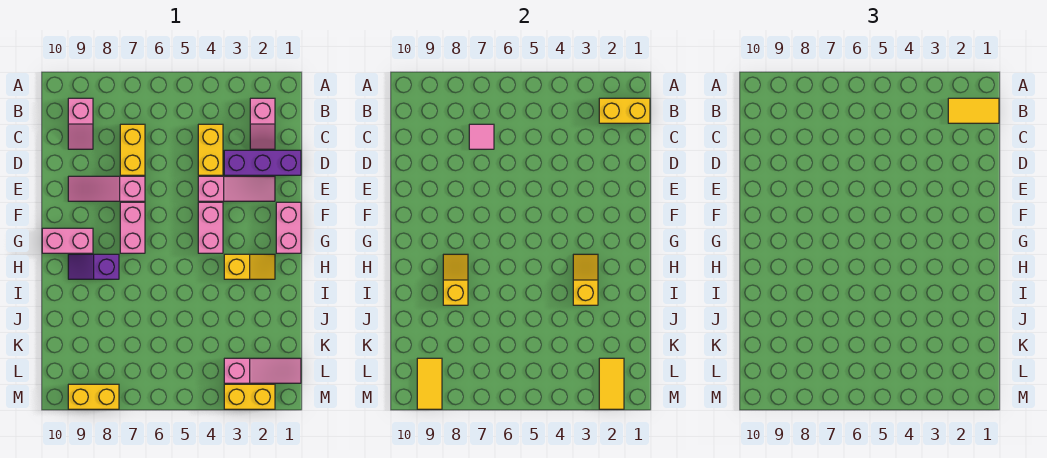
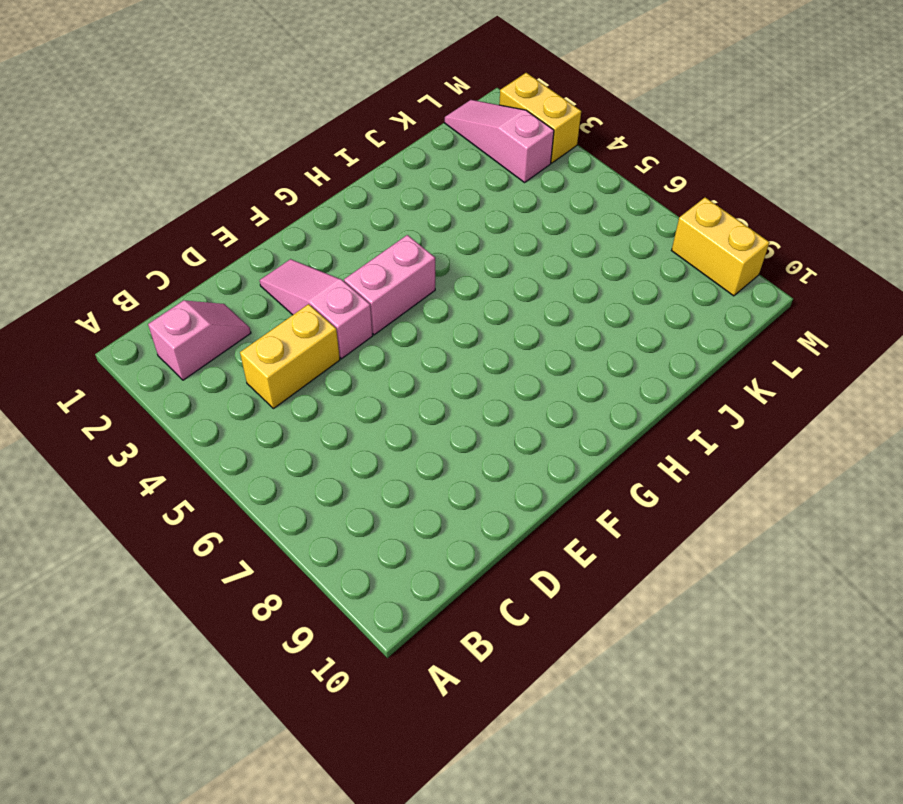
none -> pink 1x2 slope [68,98,93,149]
none -> yellow 1x2 brick [120,124,145,175]
none -> purple 1x3 brick [224,150,301,175]

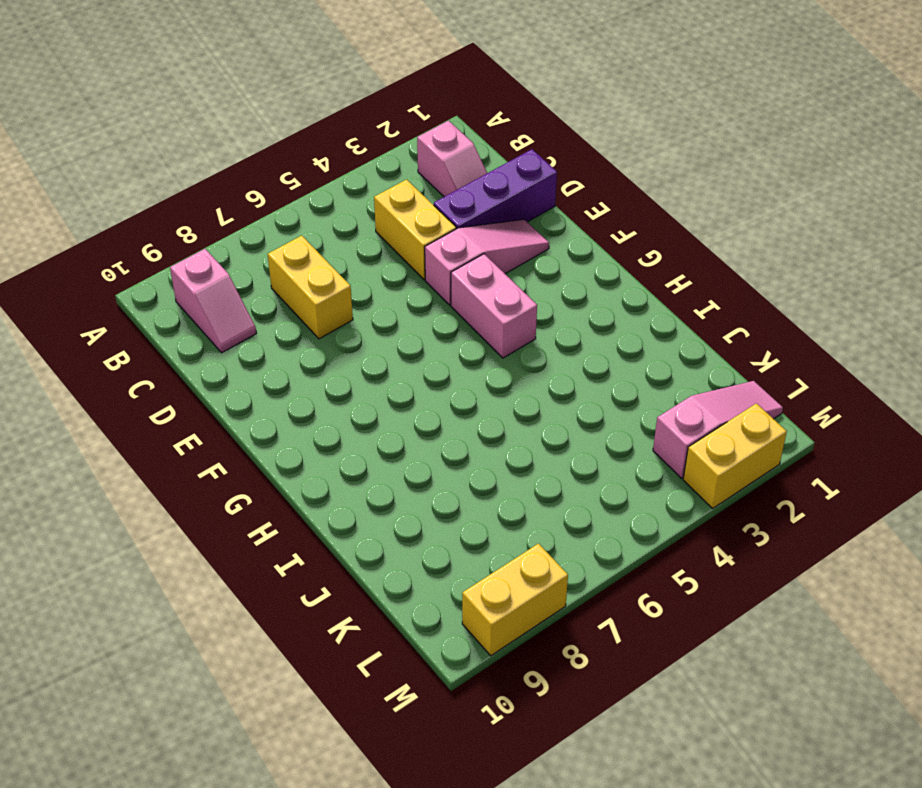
none -> pink 1x3 slope [68,176,145,201]
none -> pink 1x2 brick [276,202,301,253]
none -> pink 1x2 brick [120,202,145,253]

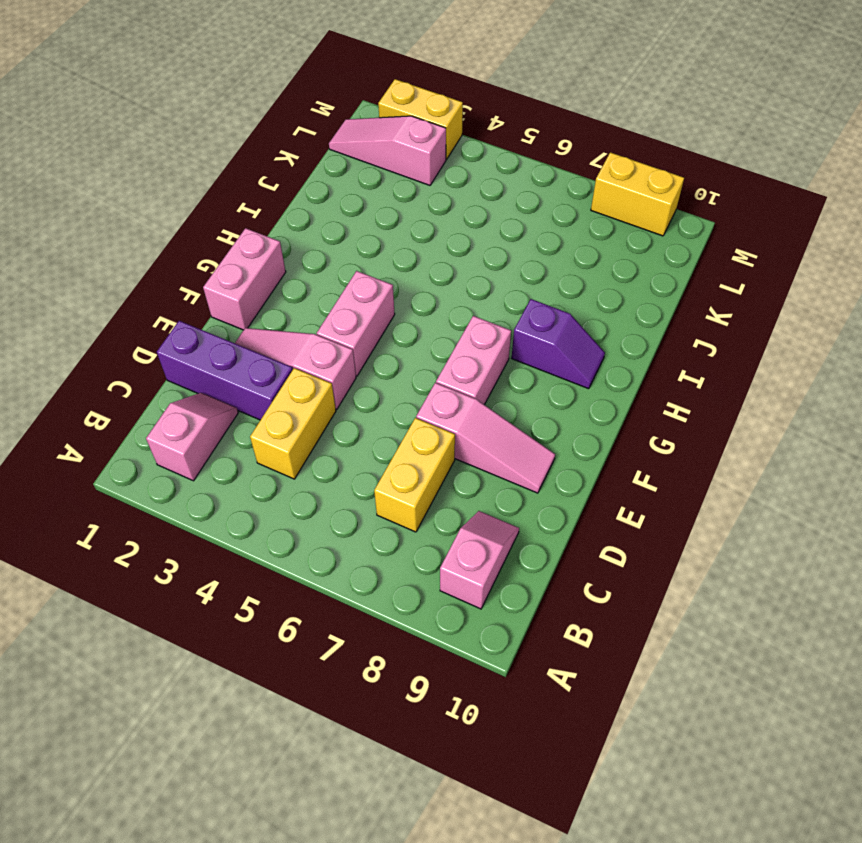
none -> pink 1x2 brick [42,228,93,253]
none -> yellow 1x2 slope [224,254,275,279]
none -> yellow 1x2 brick [599,98,650,123]

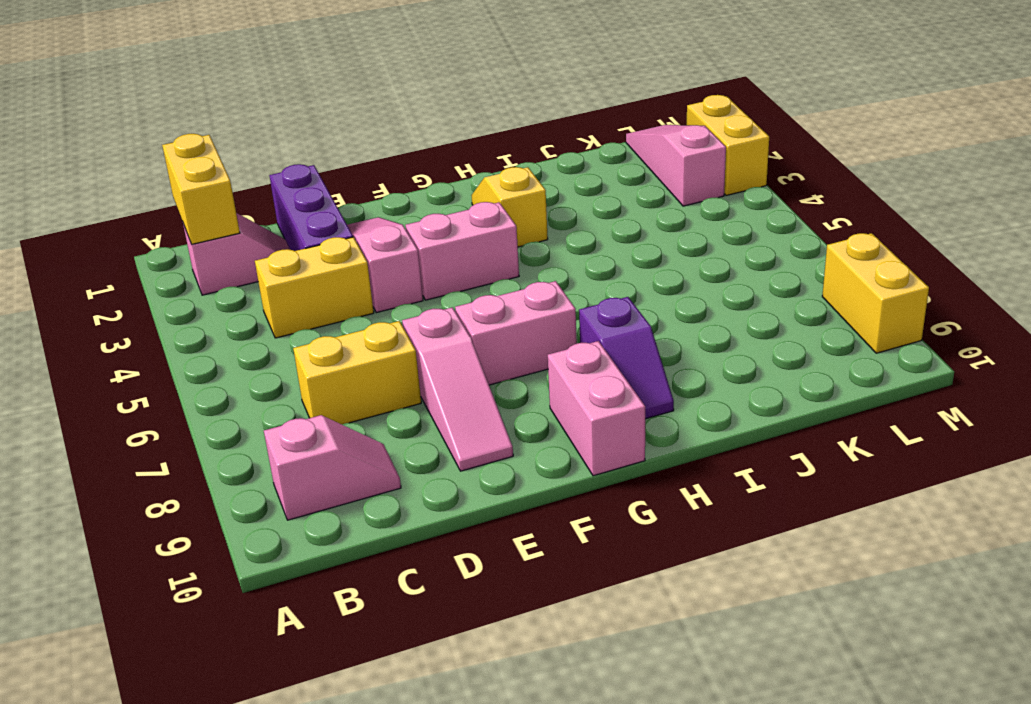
none -> pink 1x2 brick [276,202,301,253]
none -> pink 1x1 tile [469,124,494,149]
none -> yellow 1x2 slope [573,254,598,305]

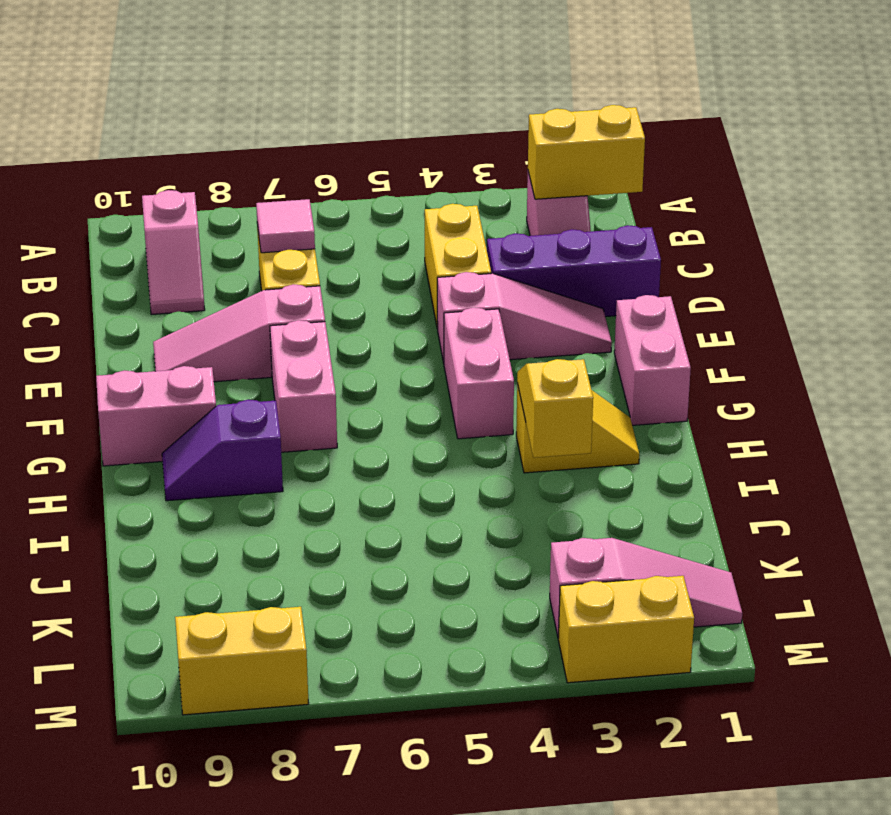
none -> yellow 1x2 slope [443,254,468,305]
none -> yellow 1x2 tile [599,358,624,409]
none -> yellow 1x2 tile [417,358,442,409]

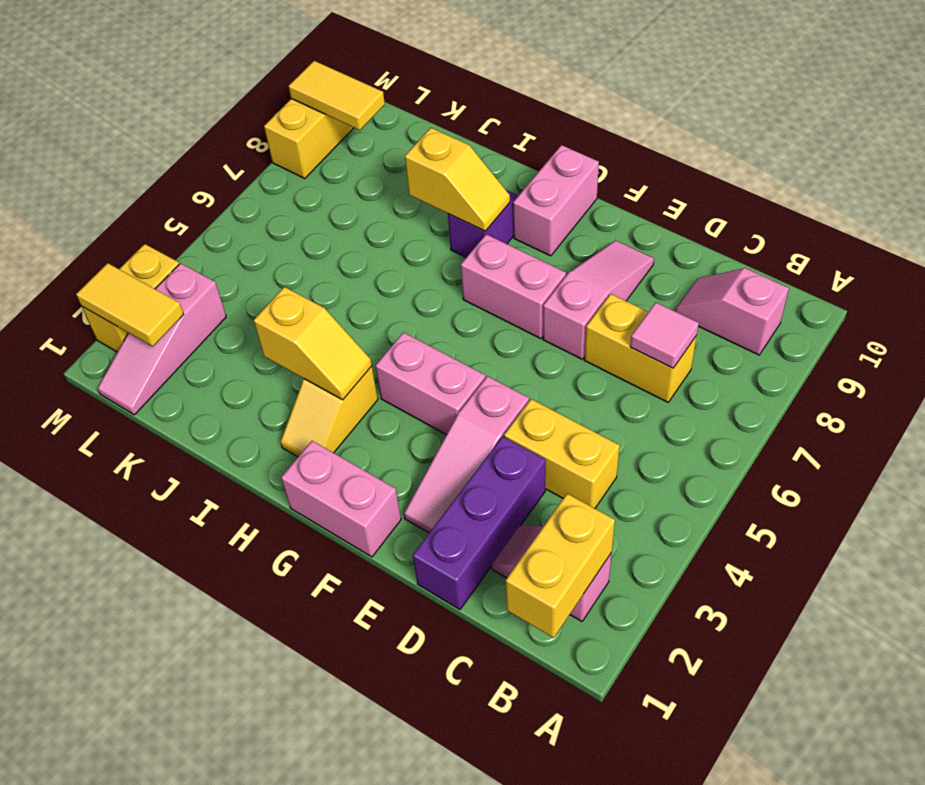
none -> yellow 1x2 tile [948,98,999,123]

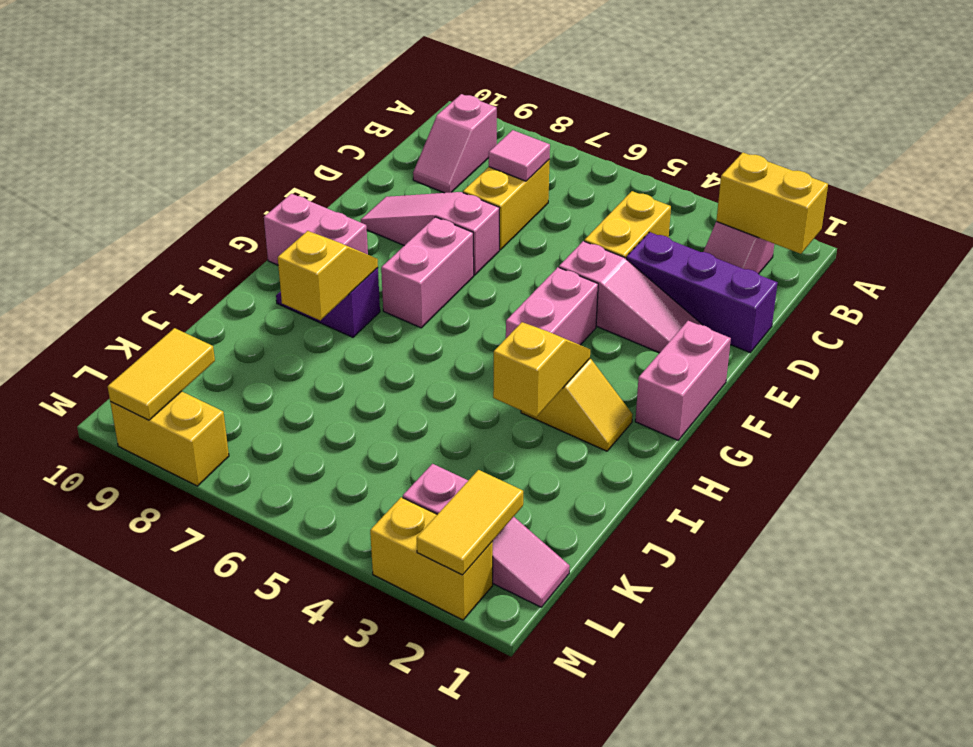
none -> yellow 1x2 tile [948,98,999,123]

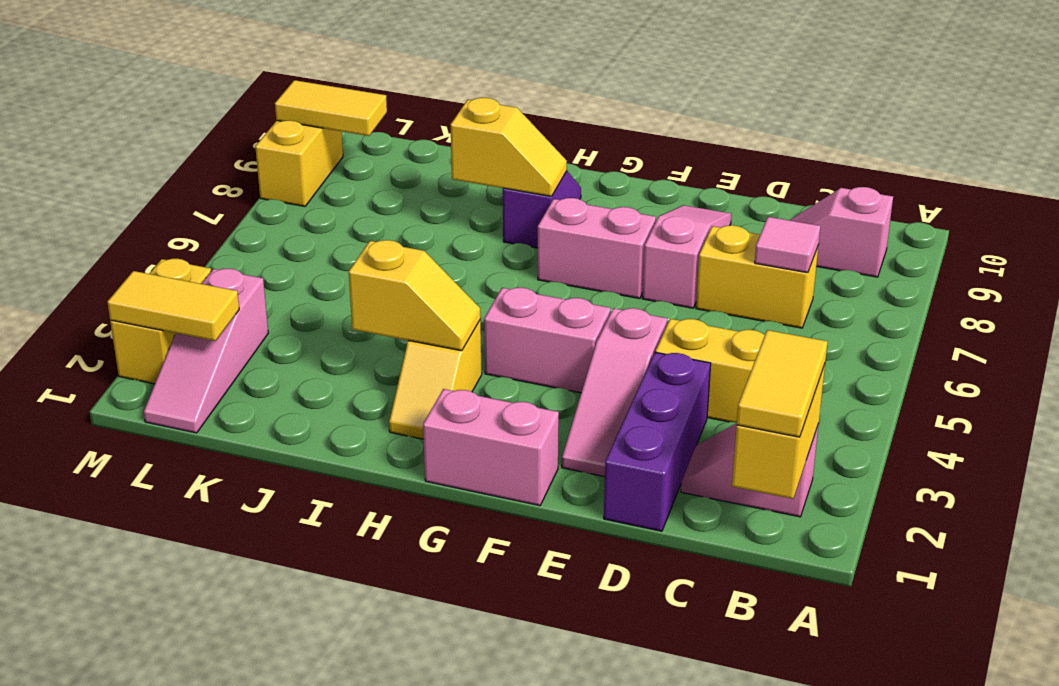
none -> pink 1x2 brick [42,228,93,253]

